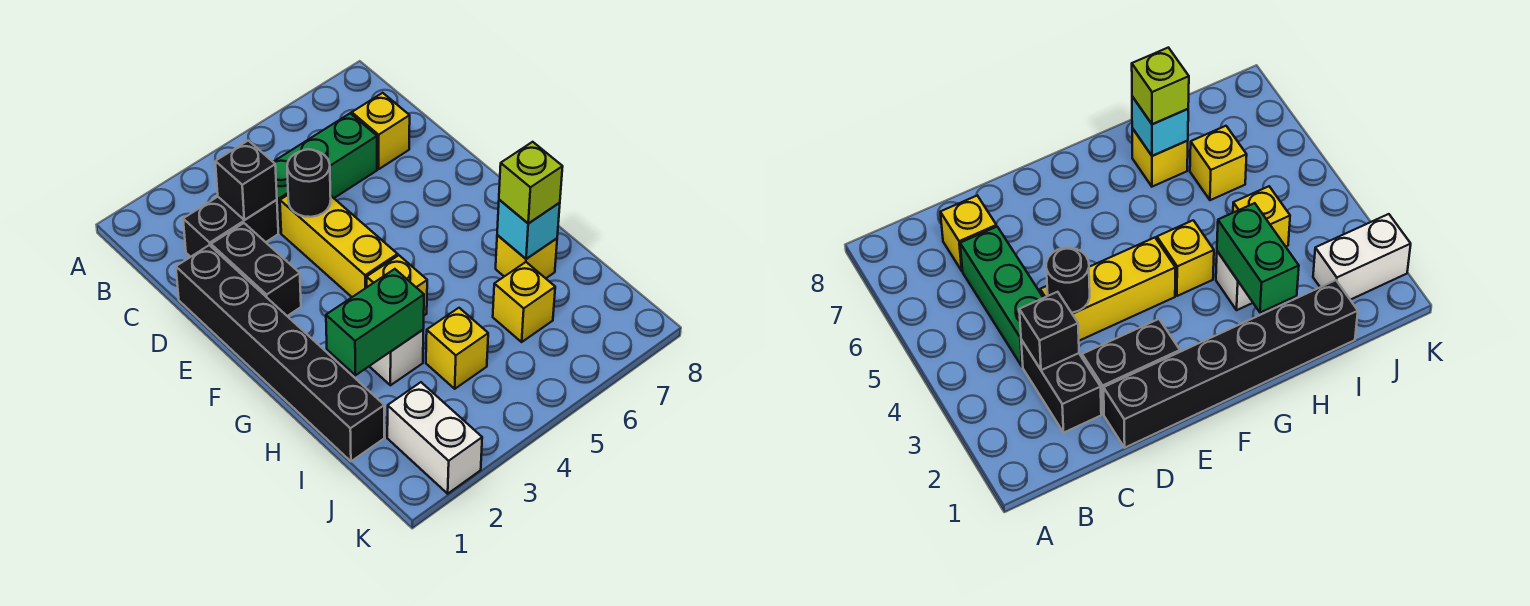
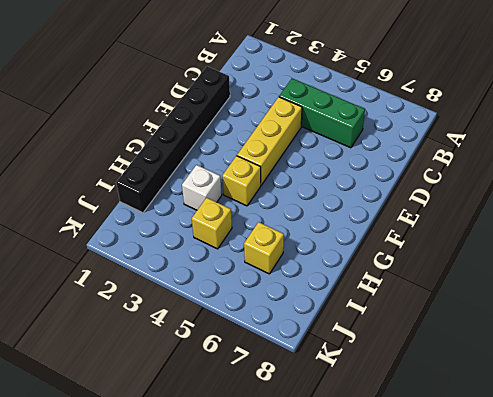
none -> black 1x2 brick [183,197,278,257]
none -> yellow 1x1 brick [352,93,410,169]
none -> black 1x2 brick [211,223,301,316]

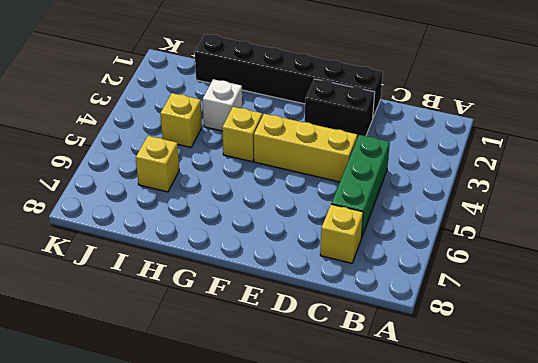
none -> black 1x2 brick [183,197,278,257]
none -> yellow 1x1 brick [496,235,557,278]
none -> white 1x2 brick [387,382,482,494]

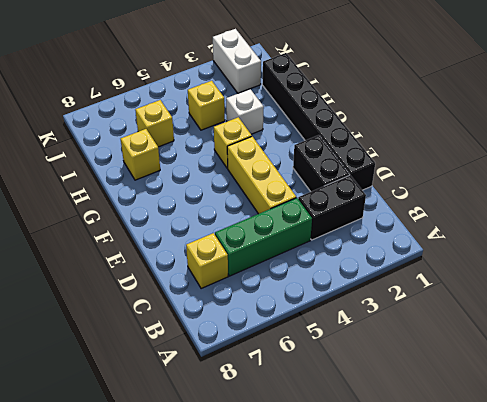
none -> black 1x1 brick [215,140,277,220]
none -> black 1x1 round brick [287,149,331,217]
none -> green 1x2 brick [326,269,424,375]

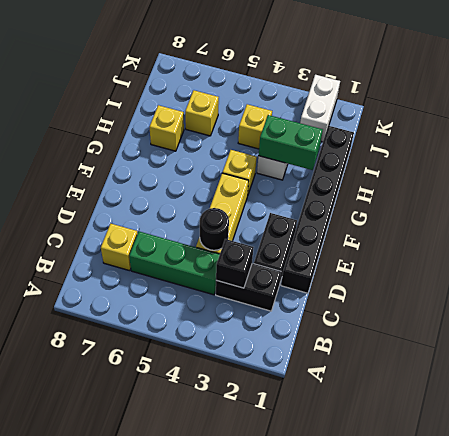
none -> cyan 1x1 brick [497,200,560,259]
none -> lime 1x1 brick [499,142,563,224]

